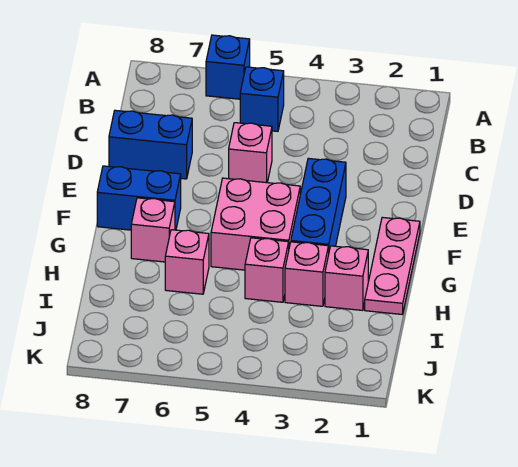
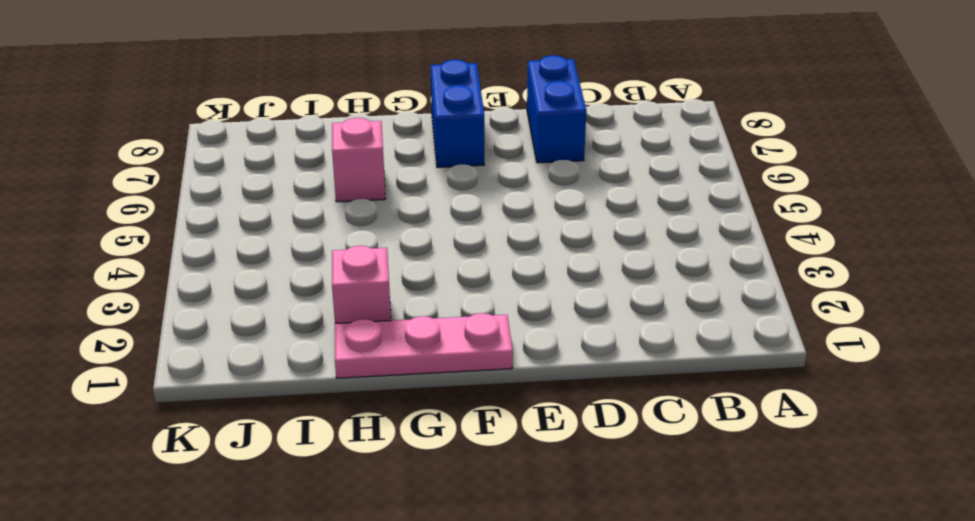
none -> blue 1x1 brick [206,35,250,99]
none -> blue 1x1 brick [240,67,284,131]
none -> pink 1x1 brick [229,123,272,183]

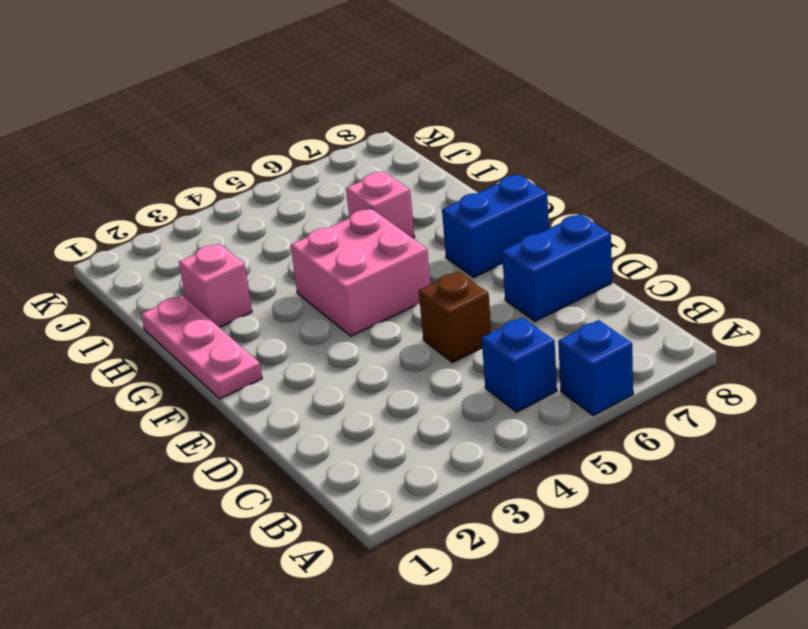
brown 1x1 brick [419,272,491,363] -> pink 1x1 brick [229,123,272,183]
none -> blue 1x3 brick [291,158,346,250]
none -> pink 1x1 brick [131,198,175,262]
none -> pink 1x1 brick [285,242,329,306]

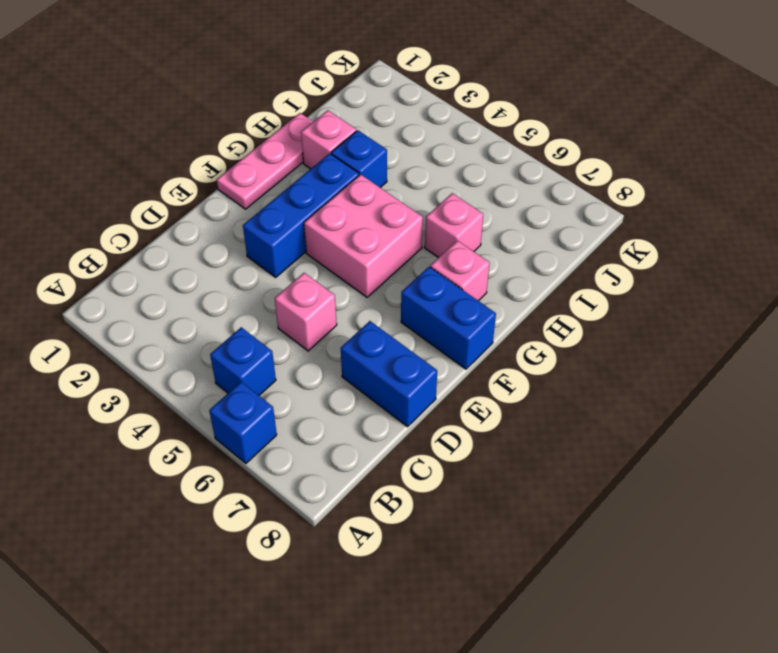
blue 1x1 brick [331,130,387,188] -> pink 1x1 brick [285,242,329,306]
none -> pink 1x1 brick [245,238,289,302]

